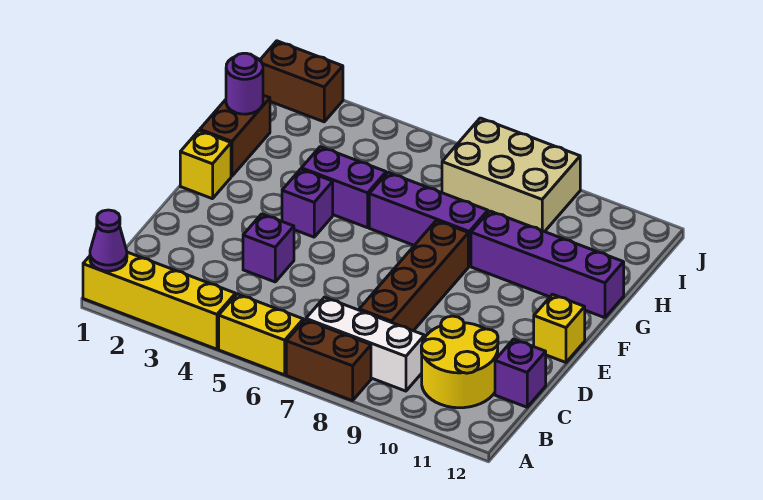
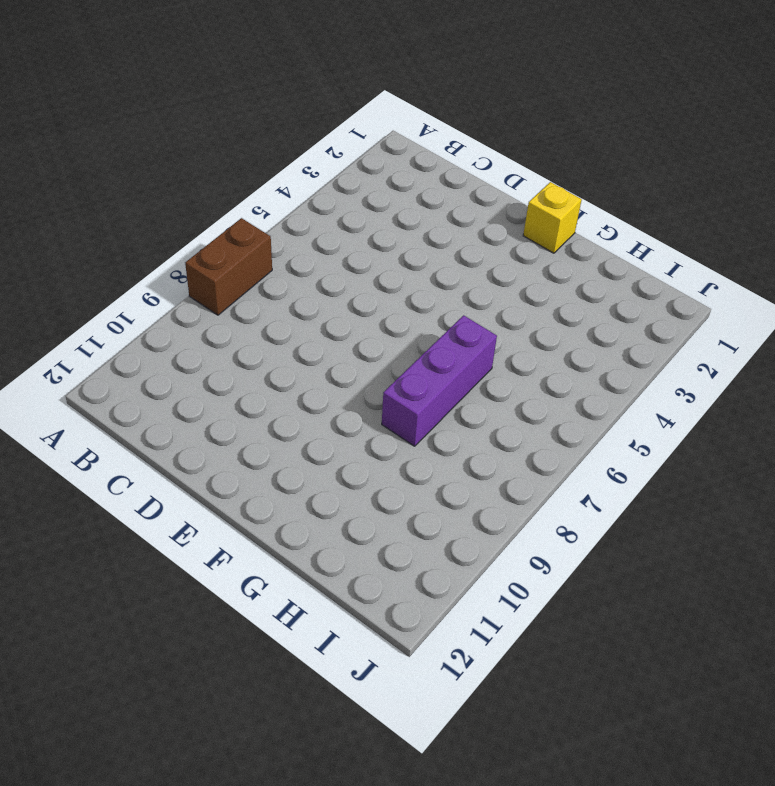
none -> yellow 1x4 brick [83,252,236,349]
none -> yellow 1x2 brick [219,294,303,375]
none -> white 1x3 brick [306,297,425,391]

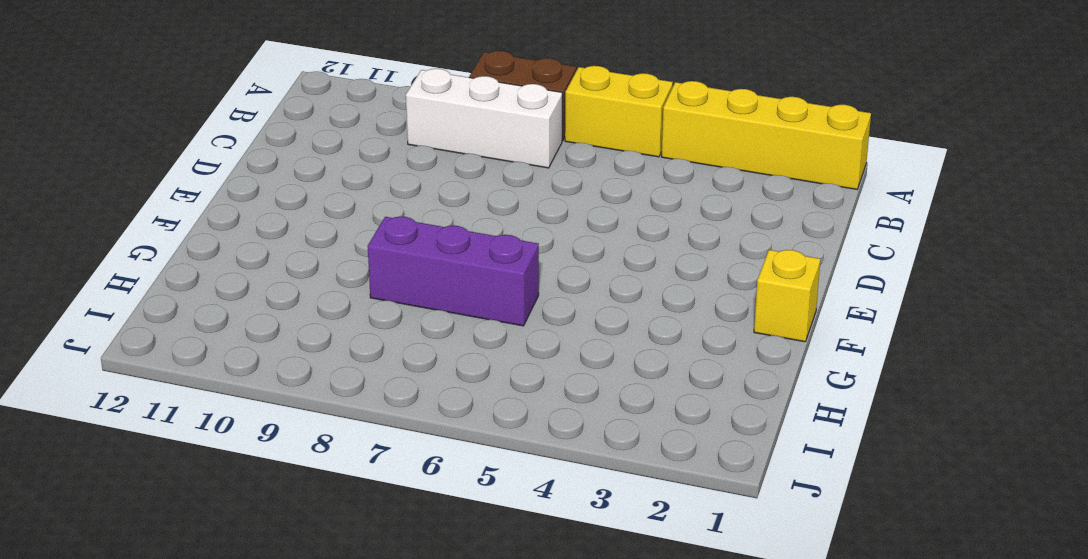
none -> yellow 2x2 round brick [421,316,498,408]
none -> brown 1x4 brick [359,221,468,331]
none -> purple 1x1 brick [495,339,546,407]

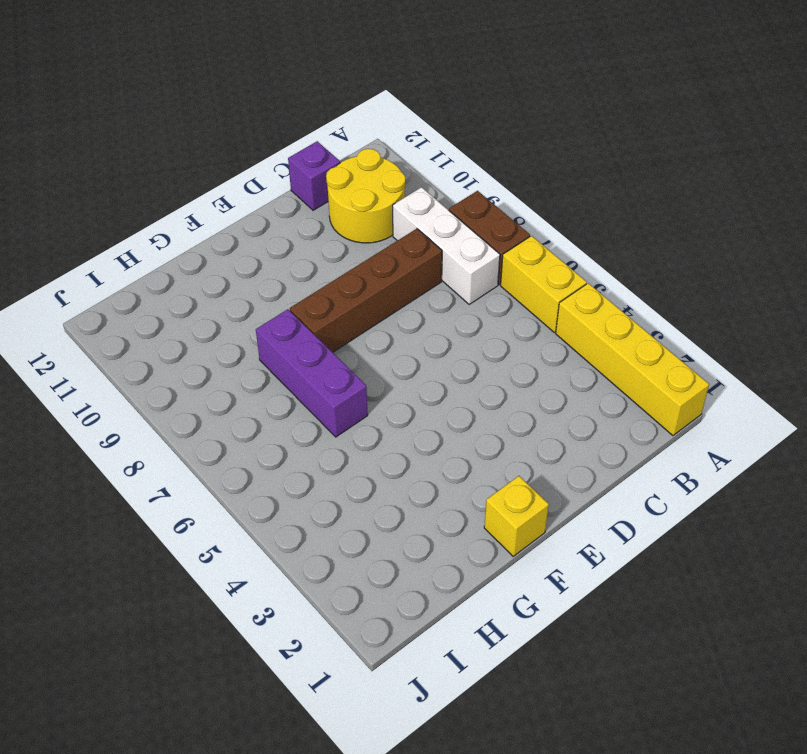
none -> purple 1x1 brick [243,214,294,282]
none -> yellow 1x1 brick [534,294,585,362]
none -> purple 1x1 brick [282,169,333,237]

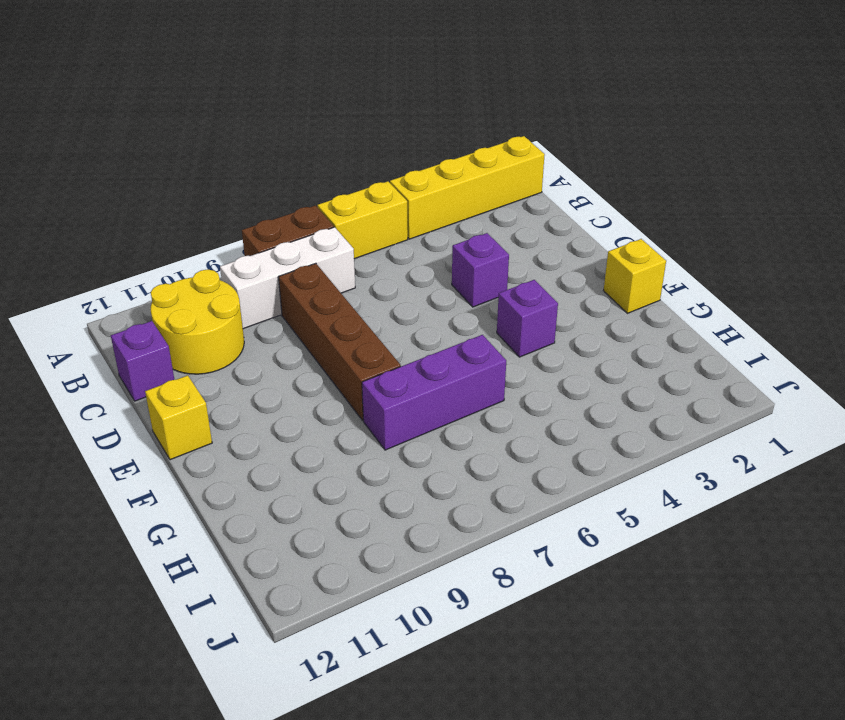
none -> brown 1x2 brick [200,95,270,176]
none -> purple 1x2 brick [301,147,386,228]
none -> purple 1x4 brick [471,211,624,318]

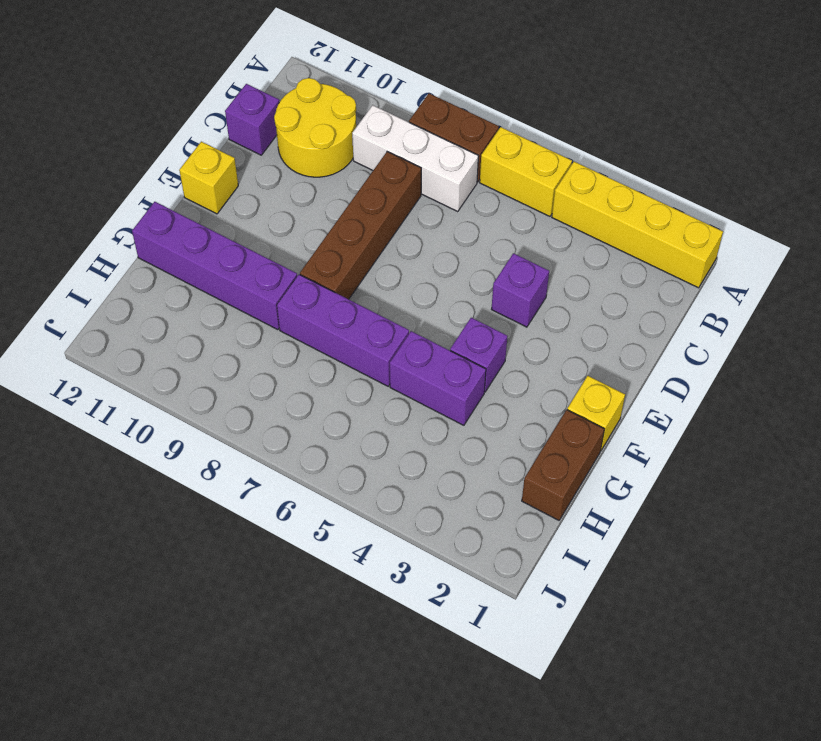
none -> tan 2x3 brick [442,118,580,232]
none -> brown 1x2 brick [260,41,343,122]
none -> purple 1x1 cone [90,210,127,271]

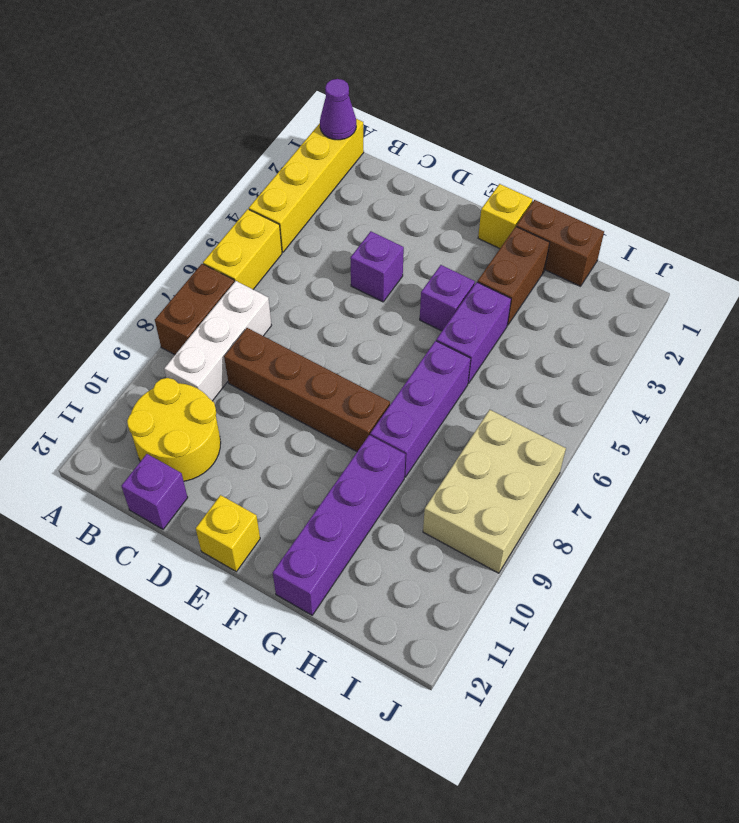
brown 1x2 brick [477,227,550,325] -> brown 1x2 brick moved to [260,41,343,122]
none -> purple 1x1 round brick [226,53,263,114]

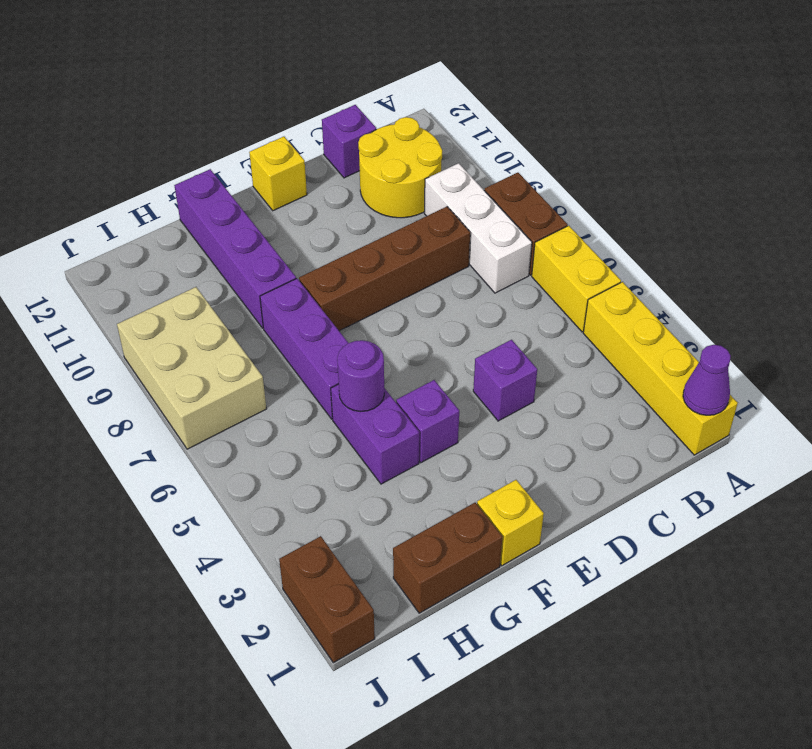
purple 1x1 round brick [337,340,384,412] -> purple 1x1 round brick moved to [226,53,263,114]

